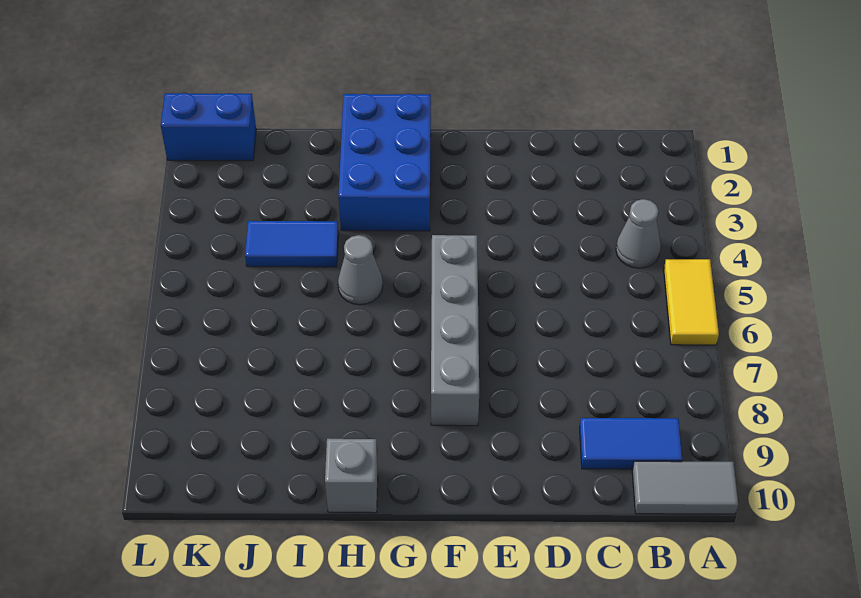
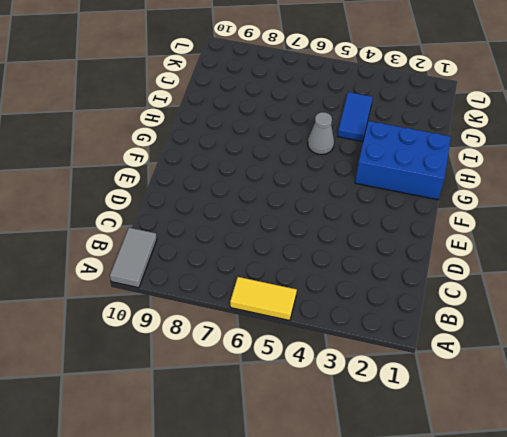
none -> grey 1x1 cone [616,199,661,268]
none -> blue 1x2 tile [580,418,682,469]

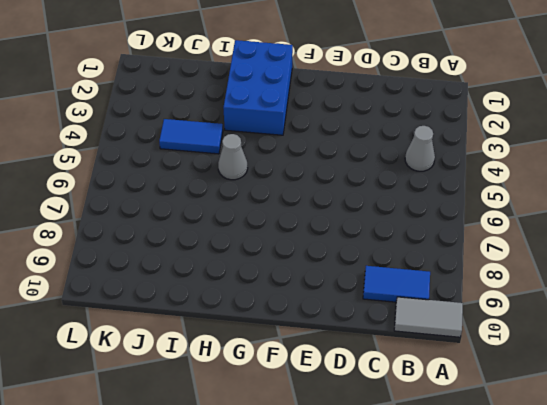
none -> yellow 1x2 tile [664,259,719,345]
none -> grey 1x4 brick [431,235,479,426]

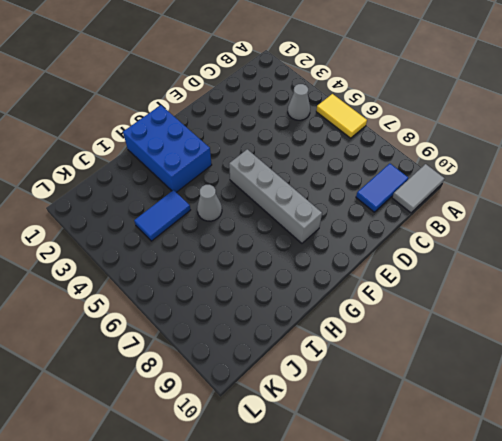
none -> grey 1x1 brick [325,439,378,513]
none -> blue 1x2 brick [161,93,256,161]

